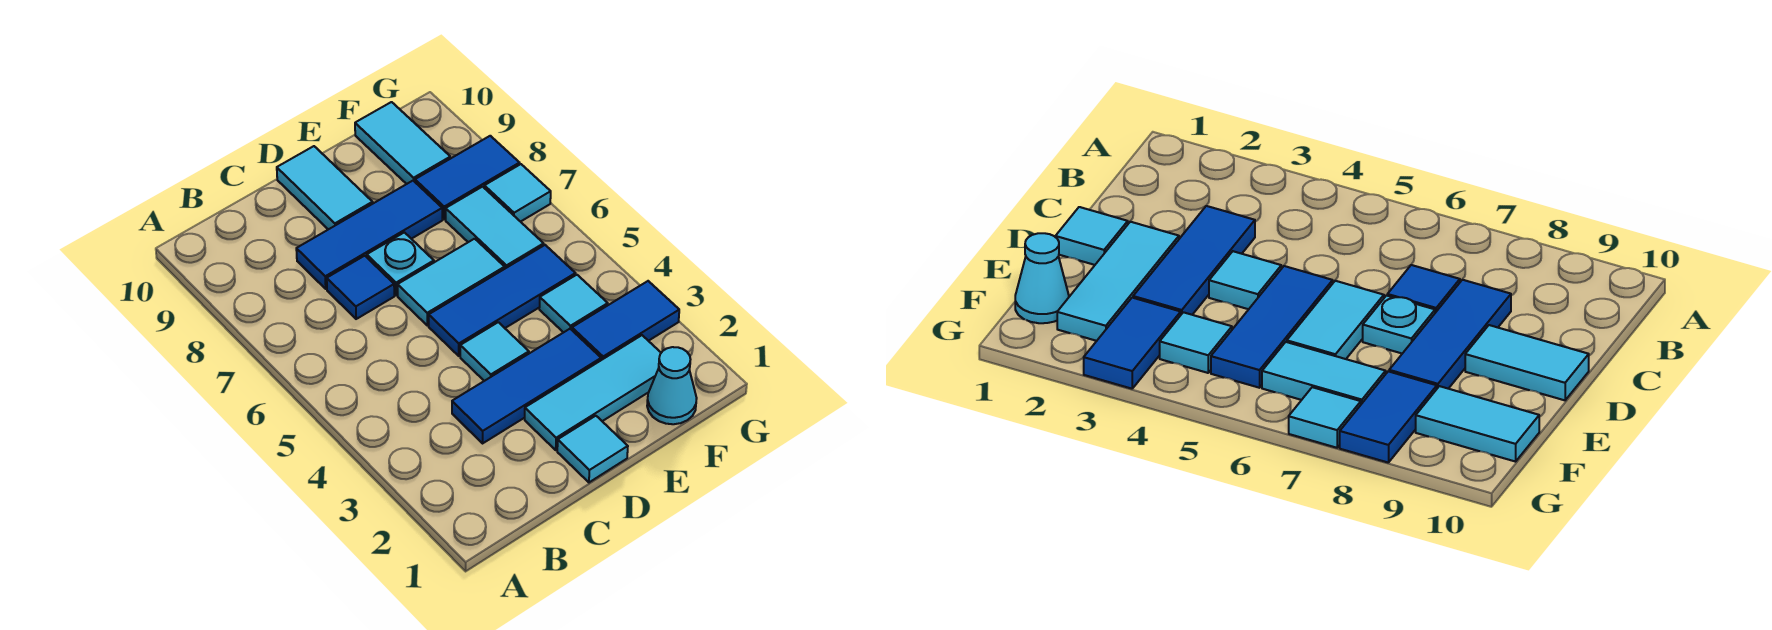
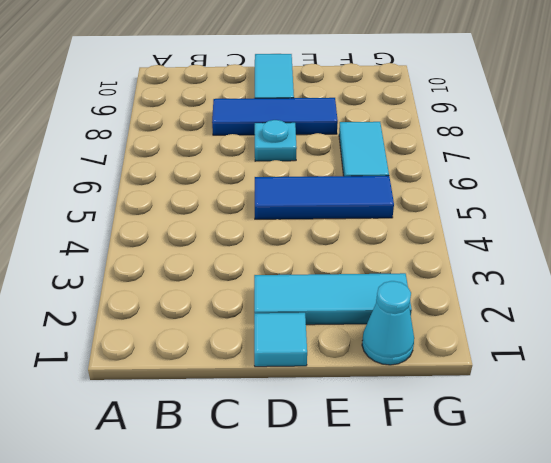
none -> blue 1x3 tile [452,329,601,443]
none -> blue 1x1 tile [327,256,394,319]
none -> cyan 1x1 tile [460,322,529,381]

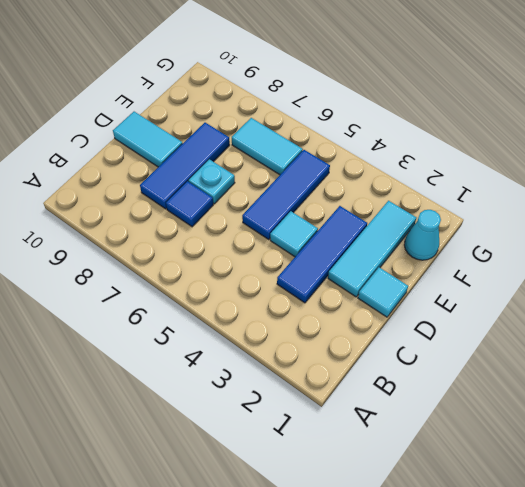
none -> cyan 1x2 tile [398,239,505,325]
none -> blue 1x2 tile [572,281,679,360]
none -> cyan 1x1 tile [539,275,608,333]

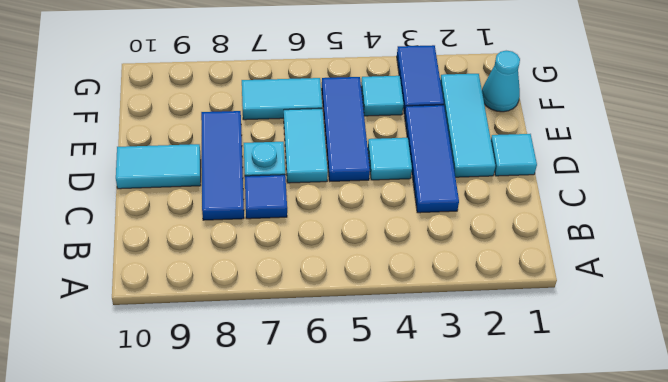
none -> blue 1x2 tile [415,136,520,219]
none -> cyan 1x2 tile [355,102,450,184]
none -> cyan 1x1 tile [484,164,551,222]

